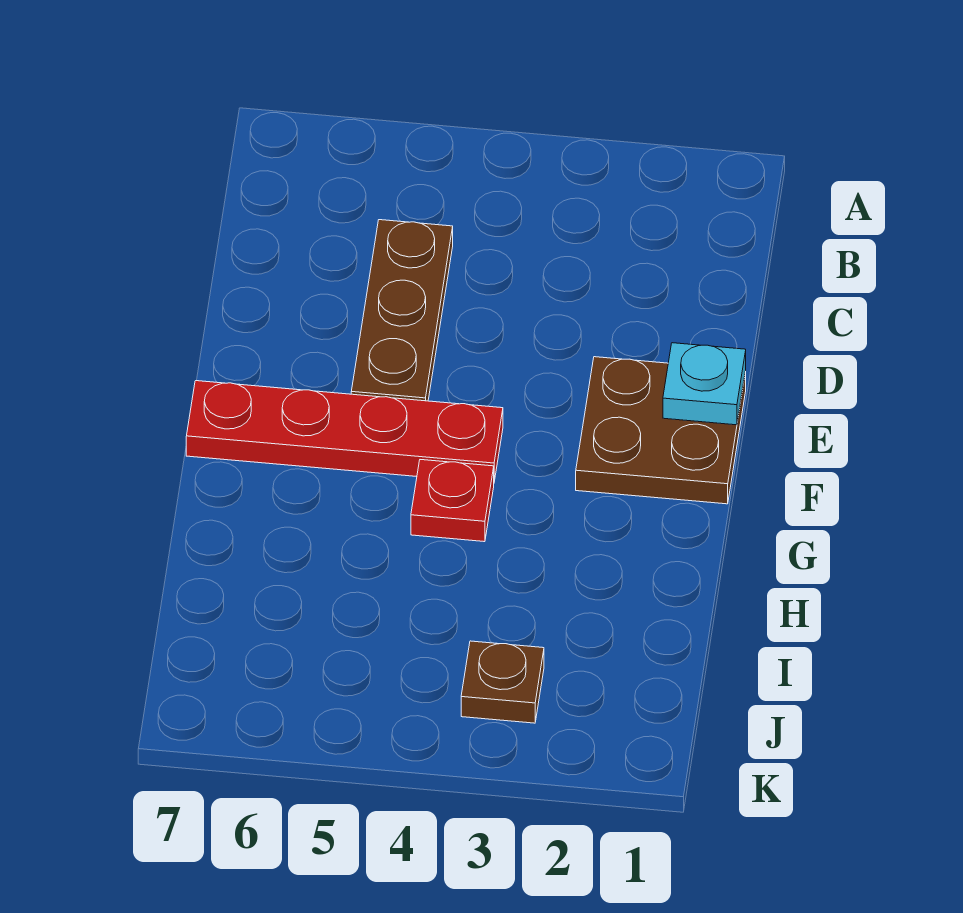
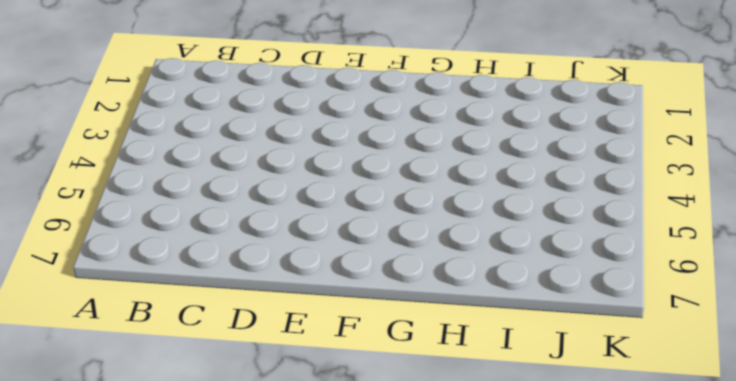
none -> brown 1x3 plate [351,220,453,401]
none -> brown 2x2 plate [576,357,746,504]

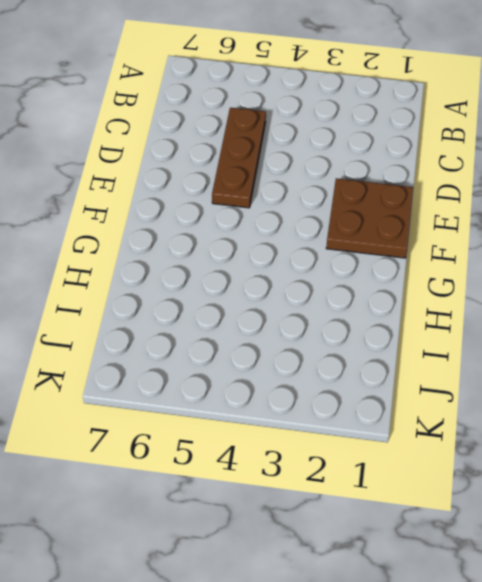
none -> red 1x4 plate [186,381,503,481]
none -> red 1x1 plate [411,460,494,542]

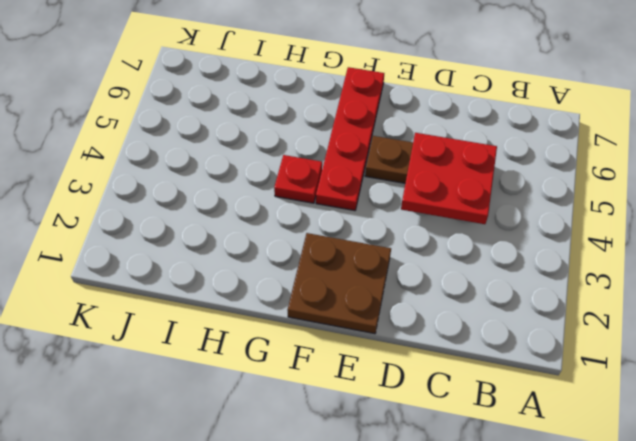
red 2x2 plate [401,133,497,224] -> none
none -> brown 1x1 plate [461,641,544,723]
none -> cyan 1x1 plate [663,343,746,425]

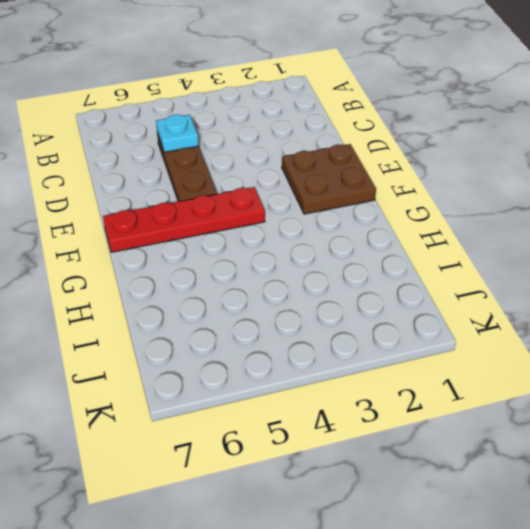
cyan 1x1 plate [156,115,199,152] -> cyan 1x1 plate moved to [663,343,746,425]
none -> red 1x1 plate [411,460,494,542]
none -> brown 1x1 plate [461,641,544,723]

